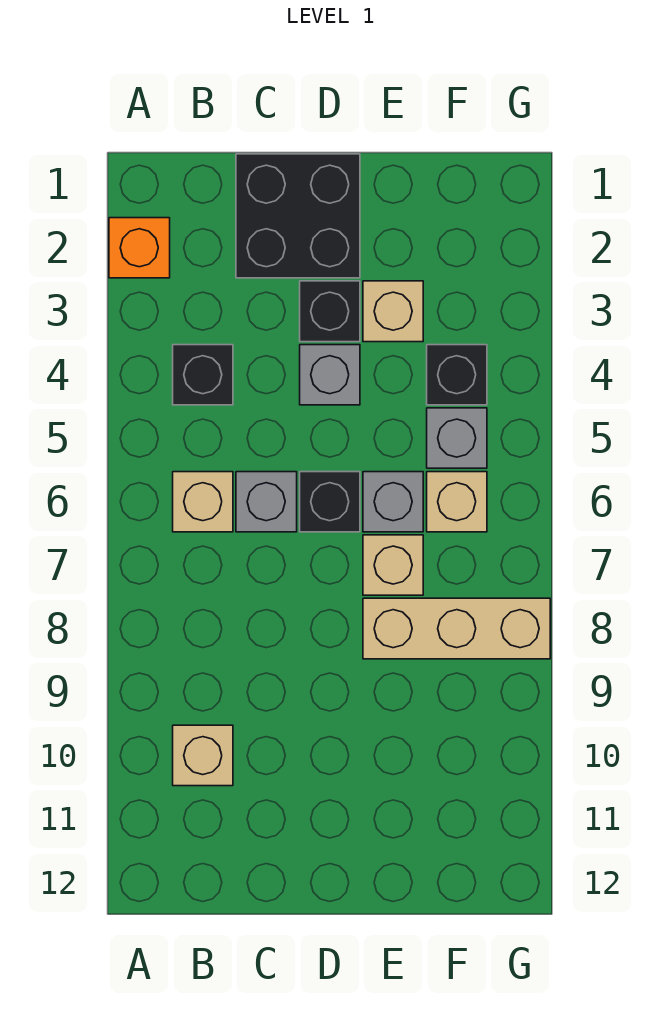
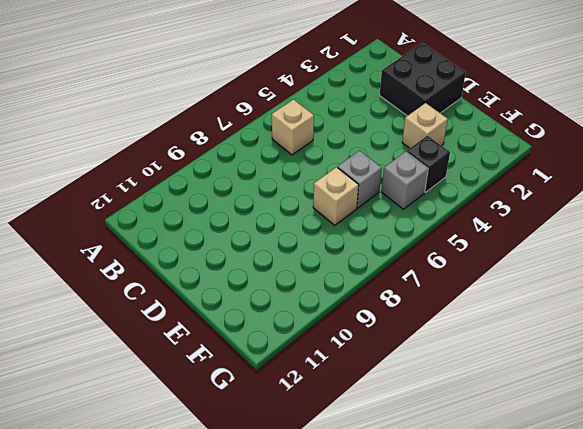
none -> orange 1x1 brick [109,218,170,278]
none -> black 1x1 brick [173,345,233,405]
none -> tan 1x1 brick [173,725,233,786]

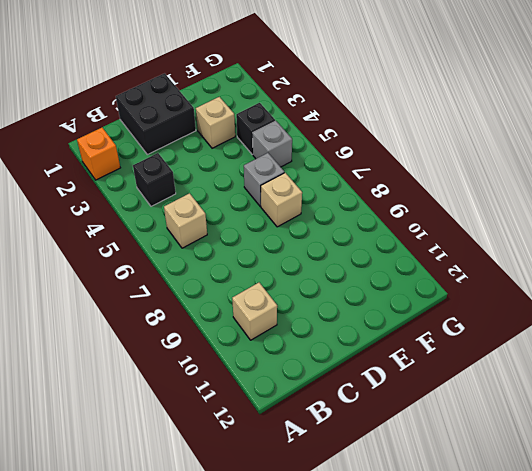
none -> grey 1x1 brick [236,472,297,532]
none -> black 1x1 brick [300,281,360,342]
none -> grey 1x1 brick [300,345,360,405]

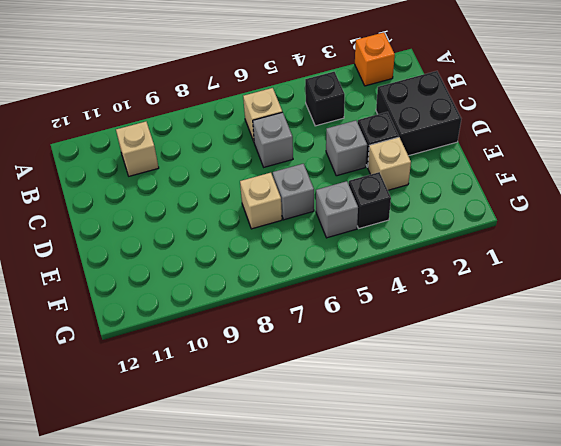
none -> black 1x1 brick [300,472,360,532]
none -> tan 1x3 brick [363,598,550,659]
none -> tan 1x1 brick [427,472,487,532]

